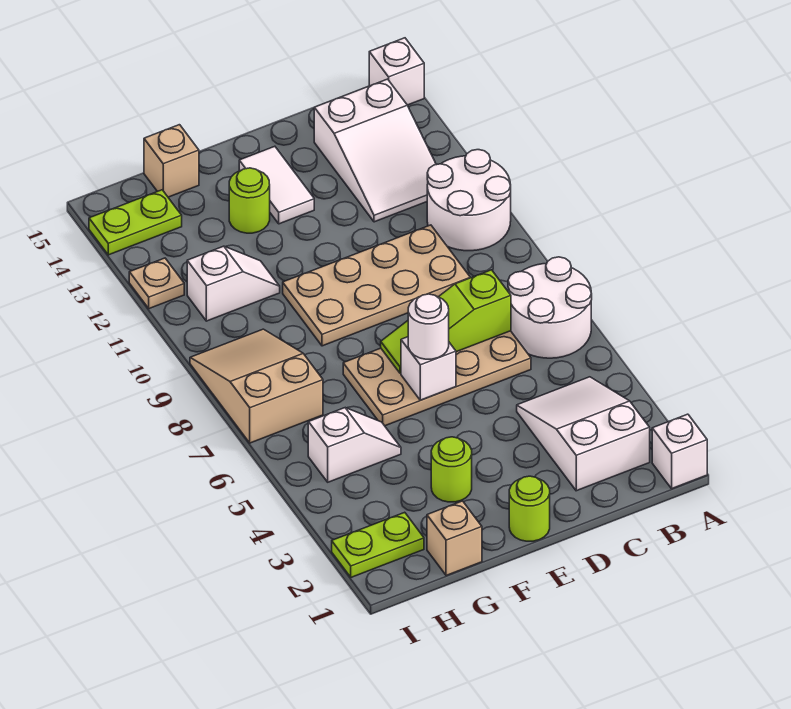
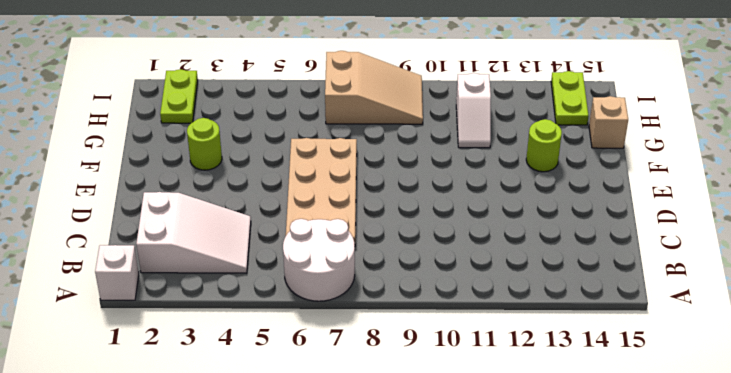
none -> white 2x2 round brick [427,150,511,251]
none -> white 1x1 brick [369,38,424,105]
none -> white 2x3 slope [314,79,436,222]

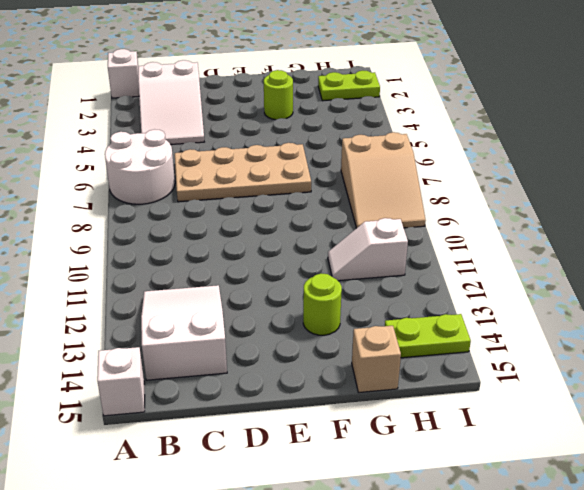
none -> white 2x2 round brick [427,150,511,251]
none -> tan 2x4 plate [283,225,470,346]
none -> lime 1x1 round brick [509,476,550,541]

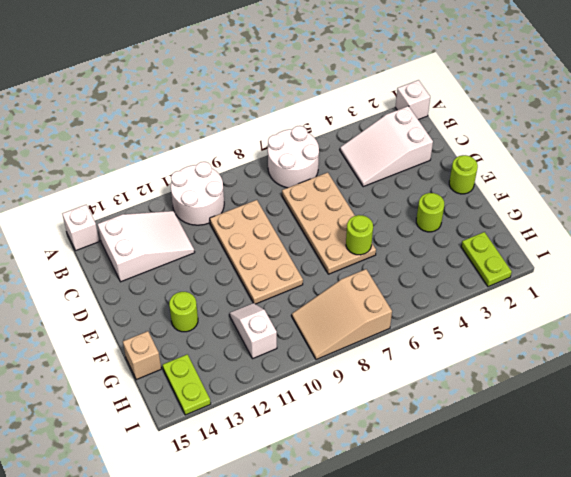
lime 1x1 round brick [346,215,373,255] -> none
none -> white 1x2 tile [239,146,314,224]
none -> tan 1x1 brick [427,501,482,576]
none -> white 1x2 slope [308,408,401,482]

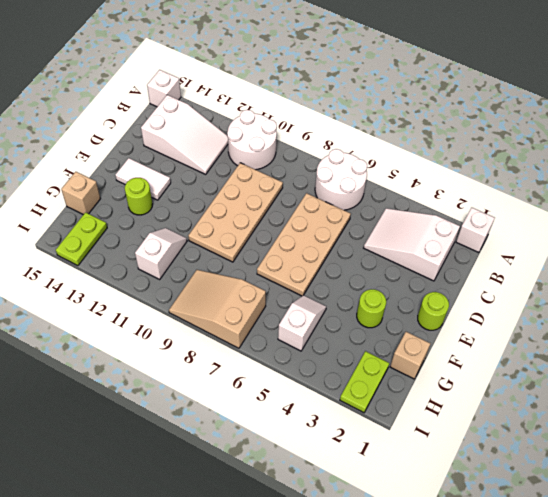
none -> tan 1x1 plate [129,258,184,309]
none -> lime 1x3 slope [381,270,511,373]
none -> white 1x1 brick [401,337,456,400]

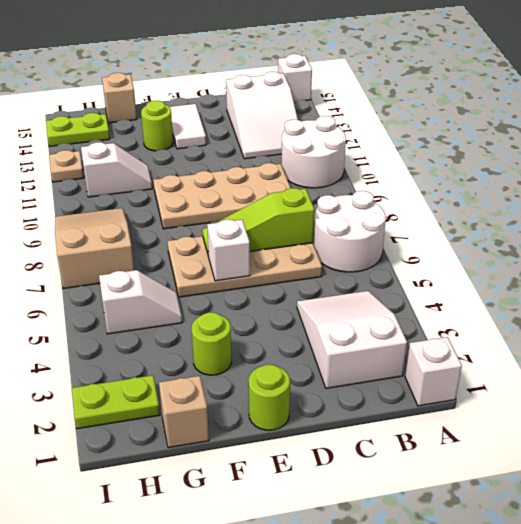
none -> white 1x1 round brick [408,294,449,359]

